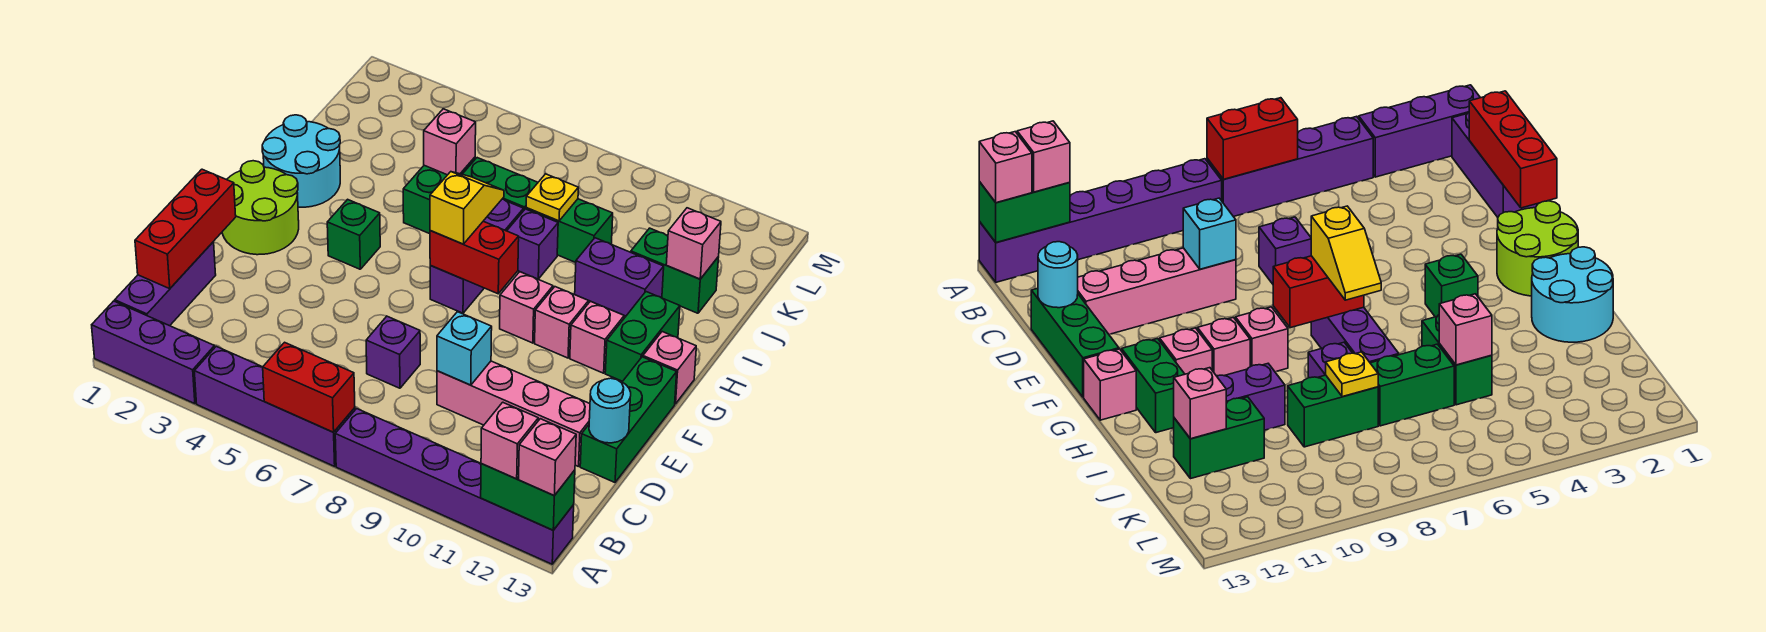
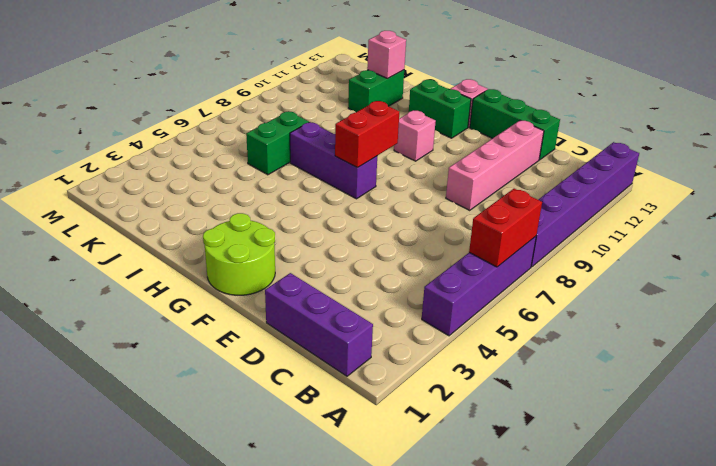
none -> purple 1x3 brick [92,301,215,404]
none -> purple 1x1 brick [366,316,420,388]
none -> green 1x1 brick [327,199,380,269]
none -> pink 1x1 brick [500,272,553,343]

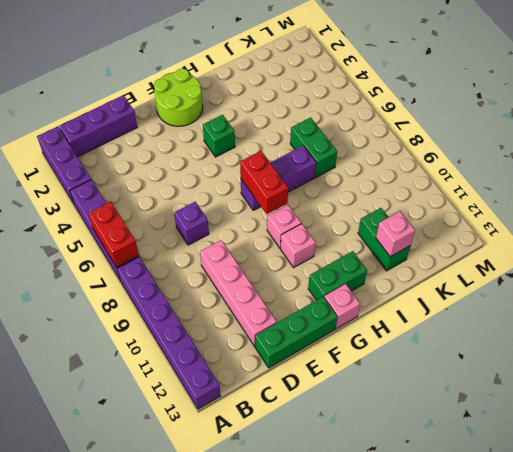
none -> pink 1x1 brick [570,301,624,373]
none -> cyan 2x2 round brick [262,115,340,207]
none -> green 1x2 brick [403,157,475,234]
none -> purple 1x1 brick [507,209,558,279]

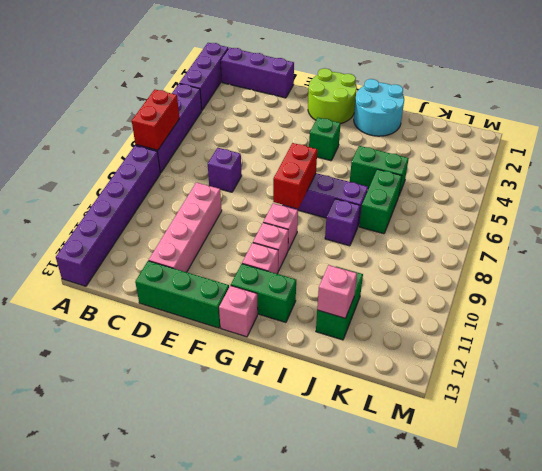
none -> purple 1x2 brick [575,238,664,316]
none -> green 1x2 brick [526,199,613,263]
none -> green 1x2 brick [481,464,575,530]
none -> red 1x3 brick [135,169,236,289]

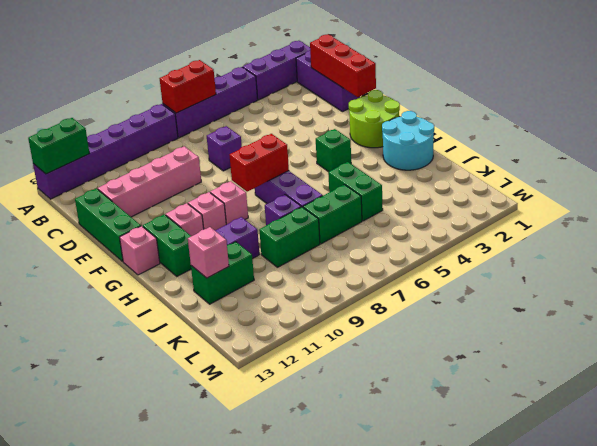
none -> cyan 1x1 brick [437,312,492,385]
none -> cyan 1x1 round brick [589,378,631,443]
none -> pink 1x1 brick [424,109,476,175]
none -> yellow 1x1 plate [526,174,578,221]

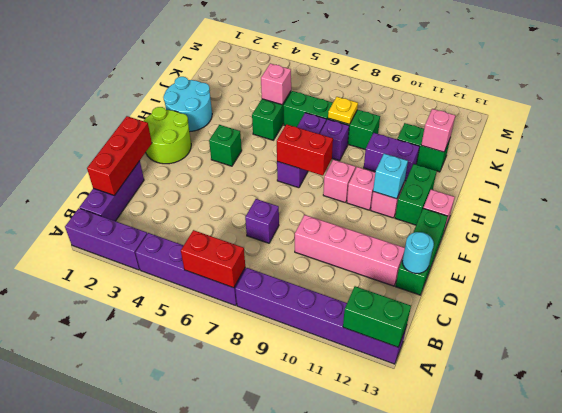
cyan 1x1 brick [373,154,408,199] -> cyan 1x1 brick moved to [437,312,492,385]
none -> pink 1x1 brick [481,402,538,479]
none -> pink 1x1 brick [519,419,576,496]
none -> yellow 1x2 slope [430,172,504,244]

